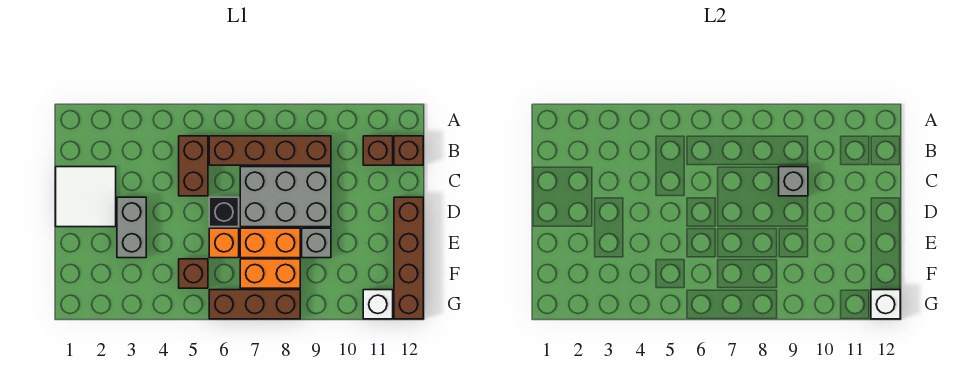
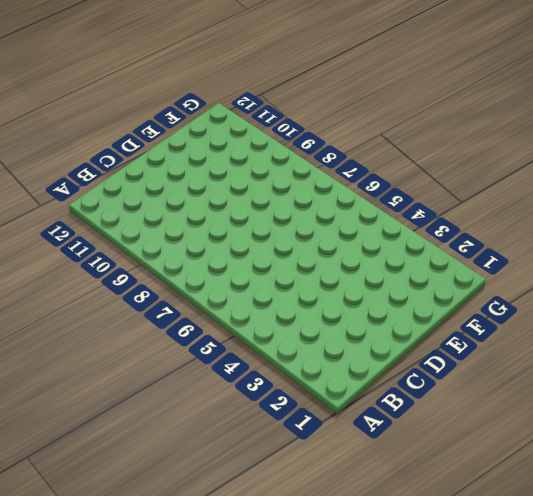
none -> brown 1x2 brick [179,136,208,196]
none -> brown 1x4 brick [209,136,331,165]
none -> brown 1x1 brick [363,136,393,165]

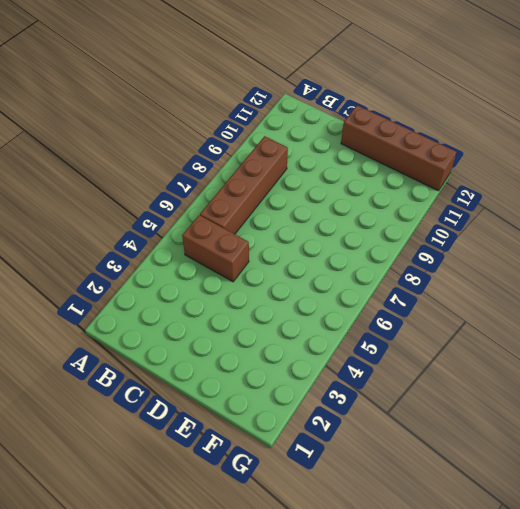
none -> brown 1x1 brick [363,136,393,165]
none -> brown 1x1 brick [394,136,423,165]
none -> white 2x2 tile [56,167,116,227]

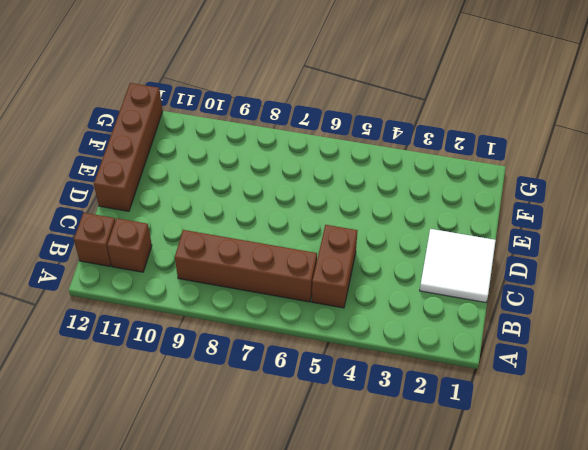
none -> grey 2x3 brick [240,167,331,227]
none -> grey 1x2 brick [117,197,146,258]
none -> black 1x1 brick [209,197,239,227]

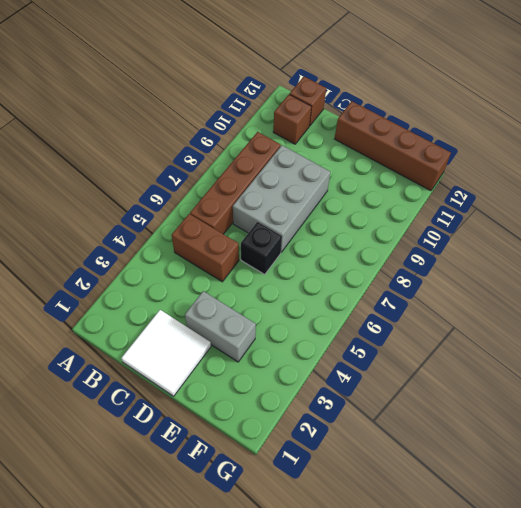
none -> orange 1x1 brick [209,228,239,258]
none -> orange 1x2 brick [240,228,300,258]
none -> grey 1x1 brick [302,228,331,258]

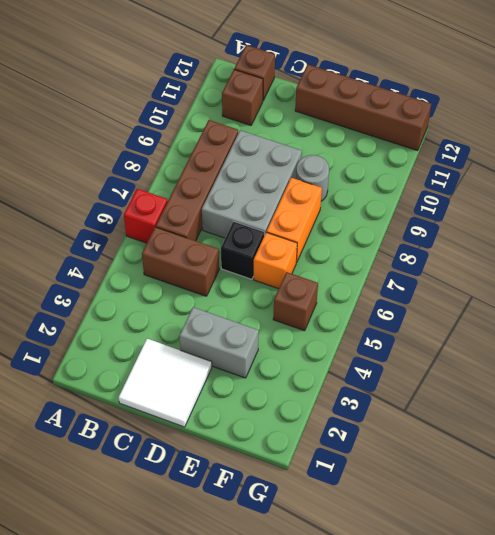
red 1x1 brick [124,189,168,243] -> none
grey 1x1 round brick [296,155,329,201] -> grey 1x1 brick [302,228,331,258]
none -> orange 1x2 brick [240,259,300,288]
none -> brown 1x3 brick [209,290,300,319]
none -> white 1x1 brick [363,290,393,319]

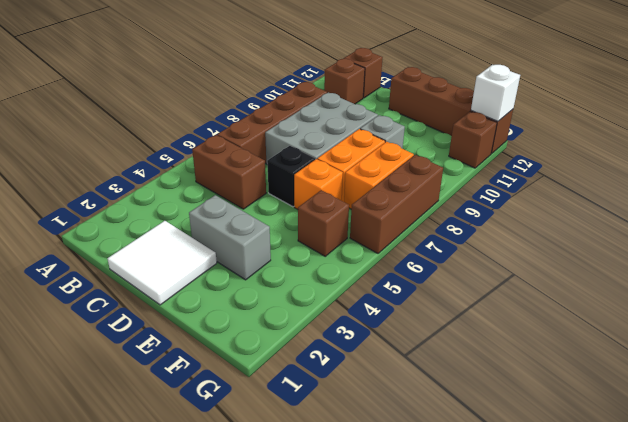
brown 1x1 brick [449,112,497,168] -> white 1x1 brick [363,290,393,319]
none -> grey 1x1 brick [779,167,808,196]

